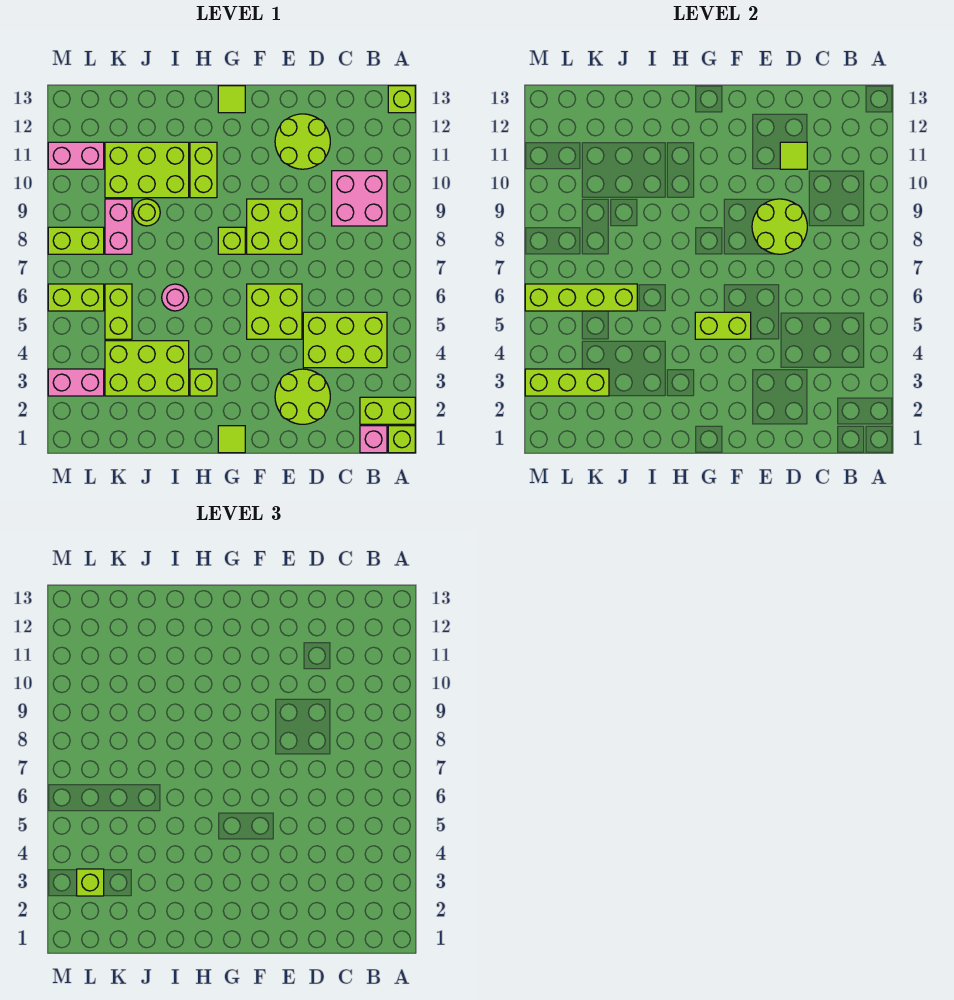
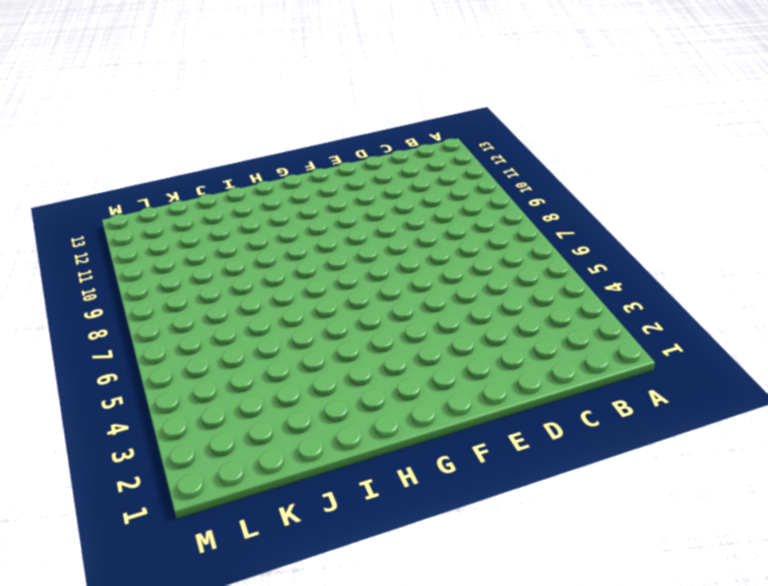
none -> lime 1x1 brick [388,426,415,453]
none -> lime 1x2 brick [360,397,415,424]
none -> lime 1x1 brick [388,86,415,113]
none -> pink 1x1 brick [360,426,387,453]

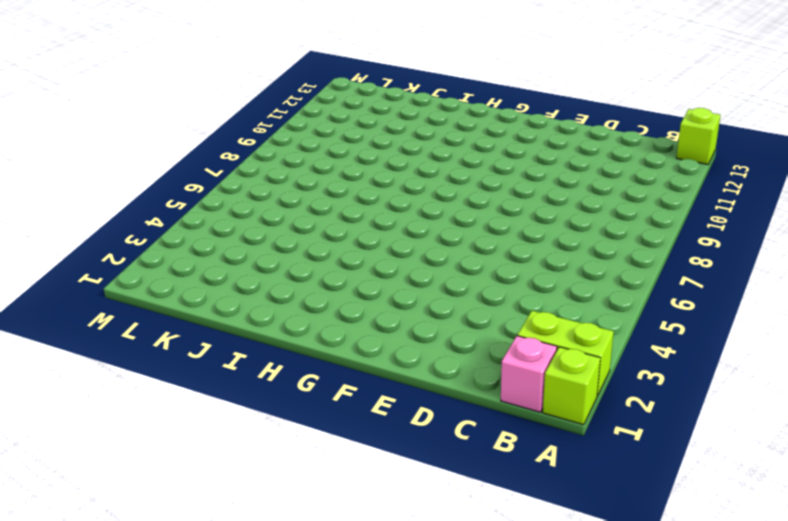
none -> lime 2x3 brick [303,312,387,368]
none -> pink 2x2 brick [332,171,387,226]
none -> lime 2x2 round brick [275,369,330,424]
none -> lime 2x2 round brick [275,114,330,169]

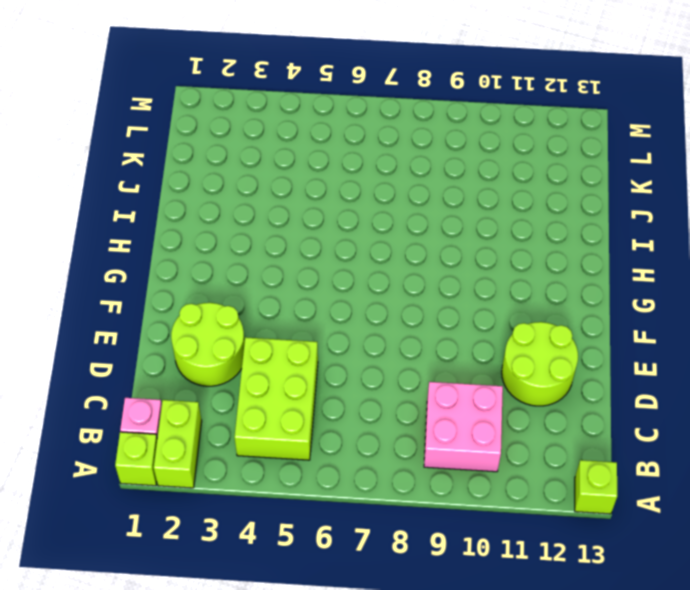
none -> lime 2x2 brick [247,284,302,339]
none -> lime 2x2 brick [247,199,302,254]
none -> lime 1x1 tile [218,426,245,453]
none -> lime 1x1 brick [218,227,245,254]

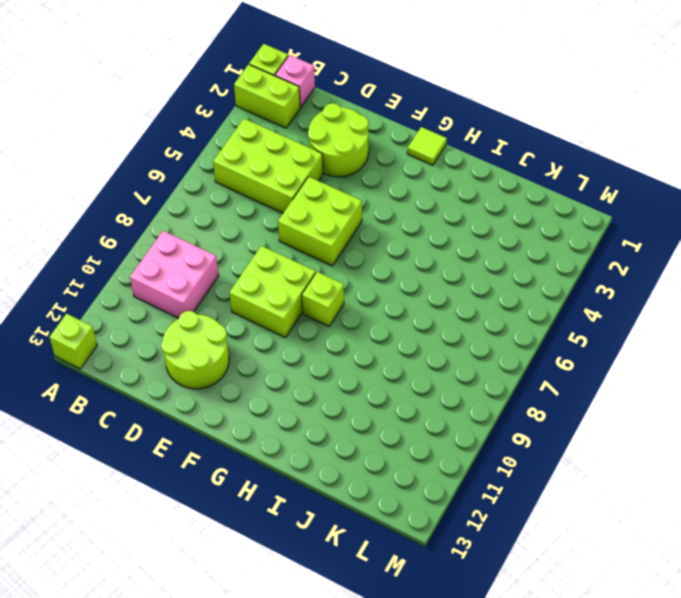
none -> lime 1x1 tile [218,86,245,113]
none -> lime 1x1 brick [190,369,217,396]
none -> lime 1x2 brick [190,142,217,198]
none -> lime 2x3 brick [105,341,189,396]

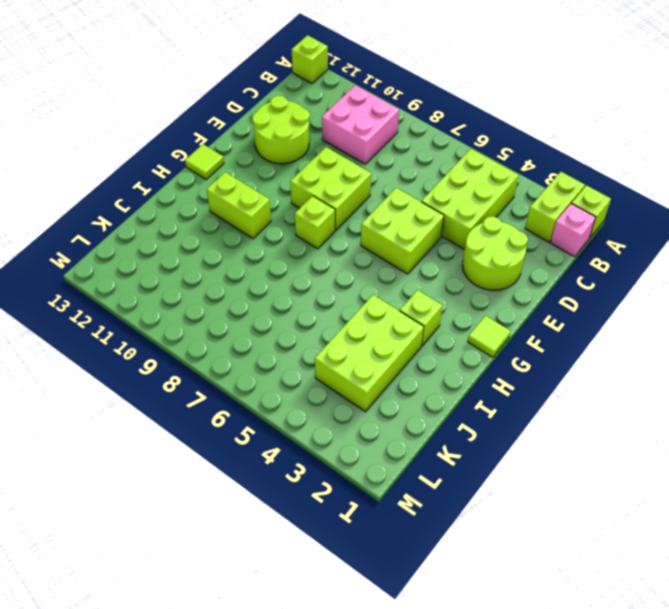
none -> pink 1x1 round brick [162,284,189,311]
none -> lime 2x3 brick [105,142,189,198]
none -> lime 1x1 round brick [133,199,160,226]
none -> lime 1x2 brick [105,284,132,339]

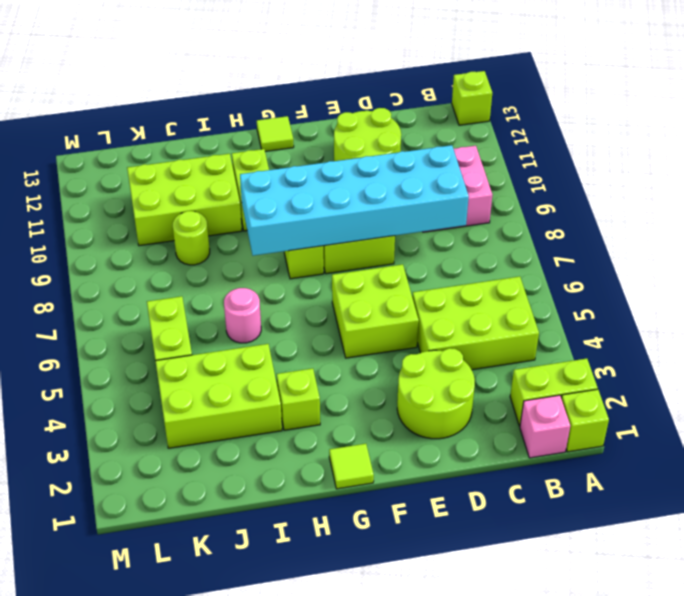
cyan 2x6 brick [240,145,469,256] -> lime 2x2 round brick [752,199,807,254]
none -> pink 1x2 brick [105,199,132,254]
none -> pink 1x2 brick [48,369,104,396]
none -> lime 1x2 brick [48,284,104,311]
none -> lime 1x2 brick [48,227,104,254]

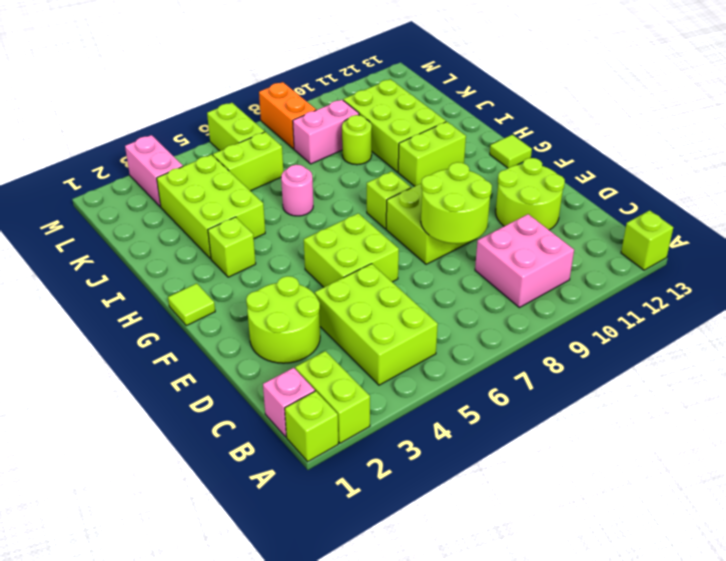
orange 1x2 brick [259,82,316,149] -> lime 1x2 brick [48,227,104,254]
none -> pink 1x2 brick [48,142,104,169]
none -> lime 1x1 tile [780,142,807,169]
none -> lime 1x2 brick [695,312,751,339]
none -> lime 1x4 brick [525,284,637,311]

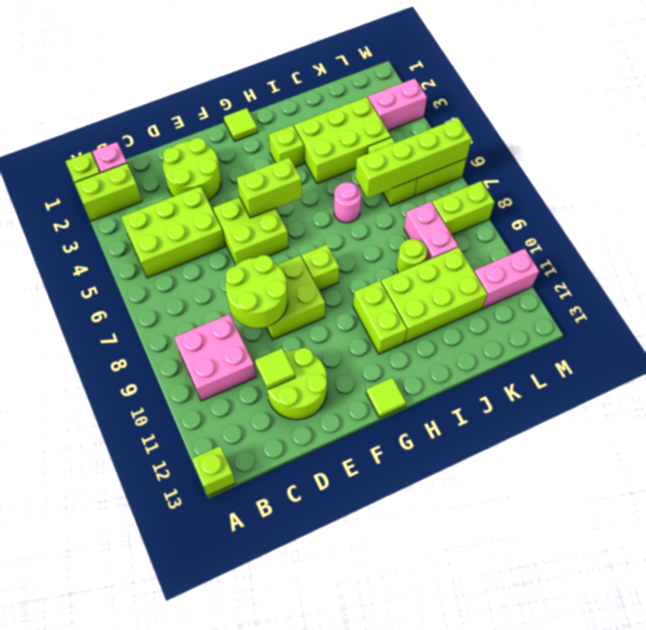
none -> lime 1x3 brick [525,369,609,396]
none -> lime 1x1 brick [77,869,104,896]

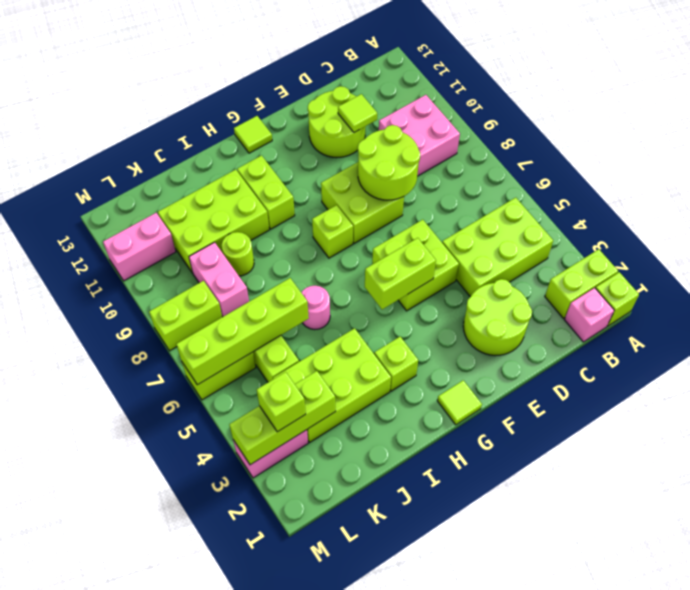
none -> lime 1x1 brick [388,86,415,113]

